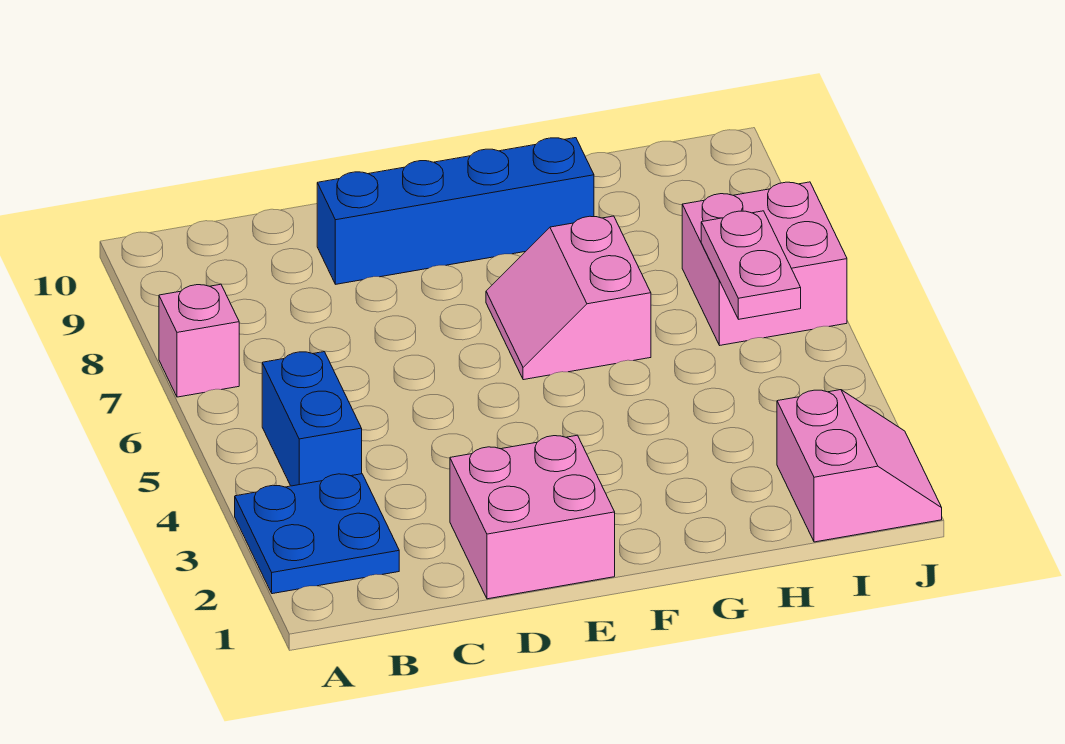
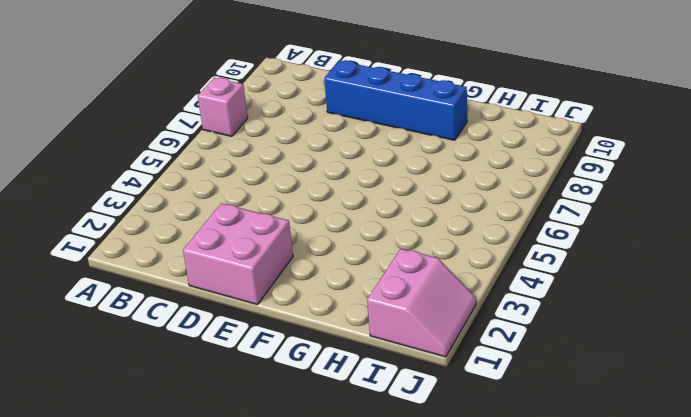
none -> blue 2x2 plate [235,474,399,594]
none -> blue 1x2 brick [262,352,362,486]

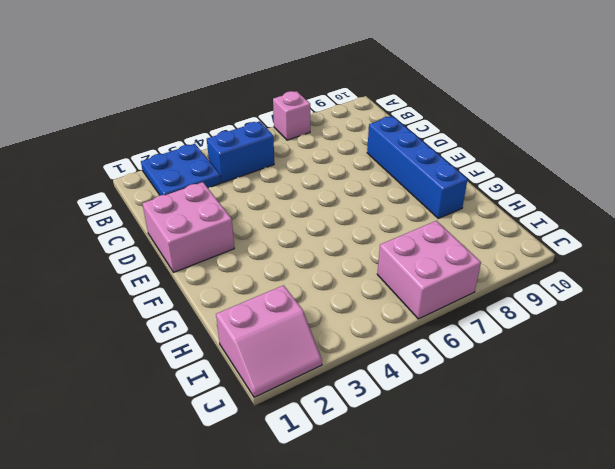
none -> pink 2x2 slope [486,216,651,380]
none -> pink 1x2 plate [701,211,801,319]

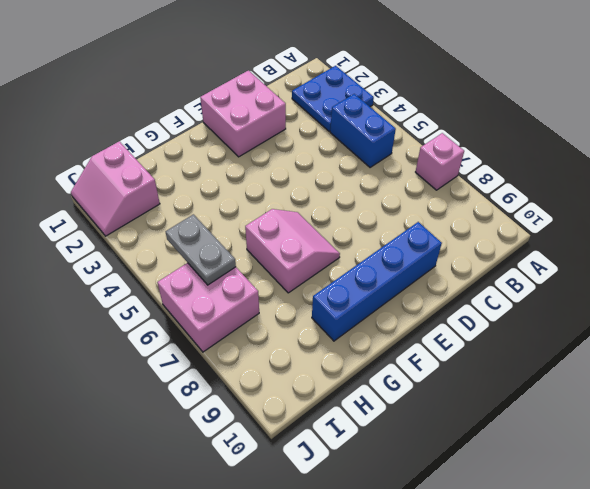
grey 1x2 plate [165,214,236,285] -> pink 1x2 plate [701,211,801,319]

